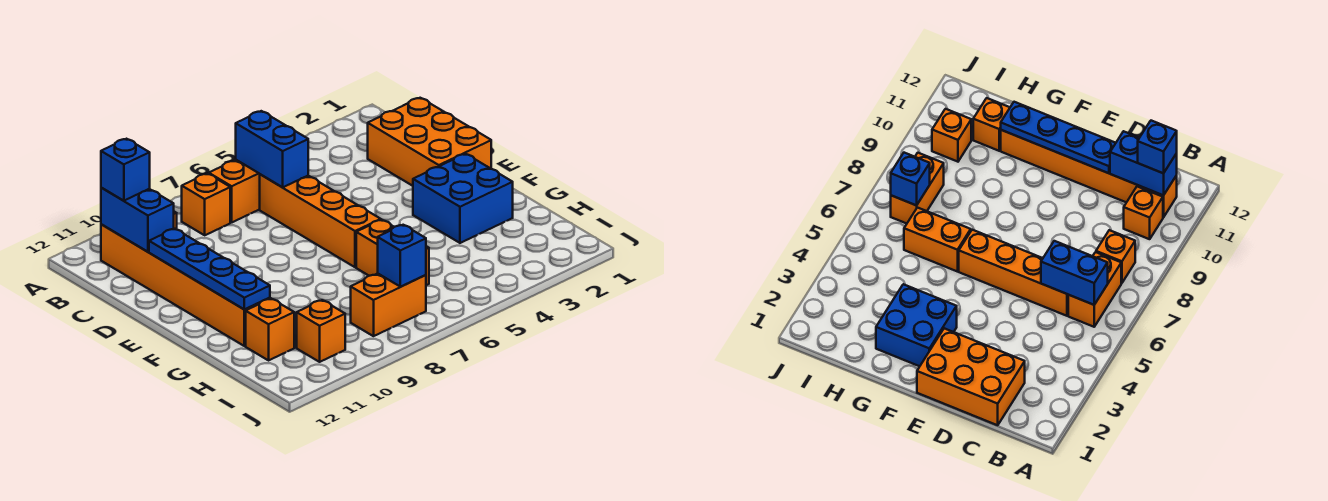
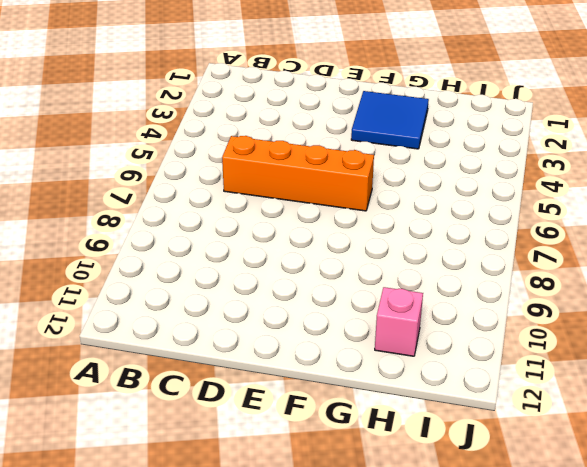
blue 2x2 tile [351,91,429,149] -> blue 2x2 brick [413,154,513,243]
pink 1x1 brick [375,287,423,356] -> orange 1x1 brick [246,298,294,360]
none -> orange 1x2 brick [209,160,260,222]
none -> orange 1x1 brick [182,173,230,235]
none -> orange 1x1 brick [1124,186,1163,239]

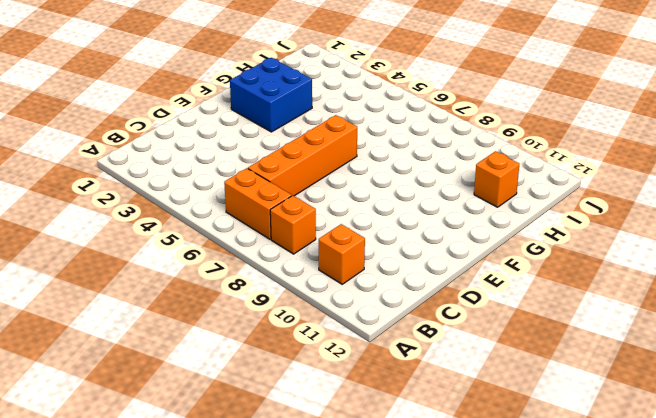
none -> orange 1x6 brick [101,224,270,346]
none -> orange 2x3 brick [368,98,491,186]
none -> orange 1x2 brick [356,220,429,285]

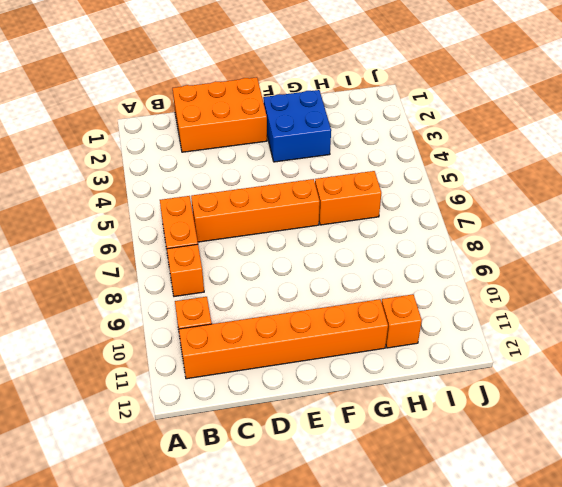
none -> orange 1x2 brick [351,274,426,336]
none -> orange 1x1 brick [297,300,345,362]
none -> blue 1x2 brick [236,111,308,187]

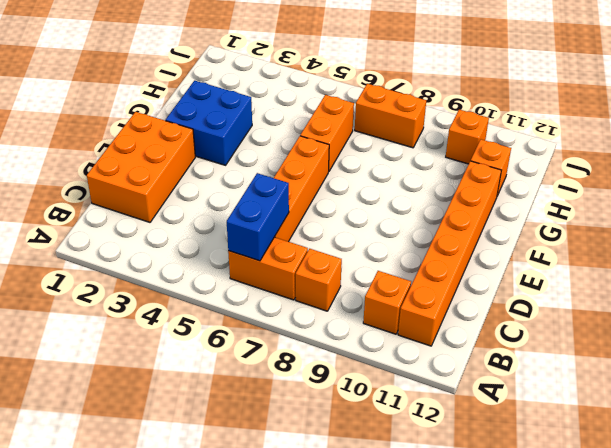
none -> blue 1x2 brick [101,188,174,252]
none -> blue 1x4 plate [149,229,270,310]
none -> blue 1x1 brick [378,225,426,287]

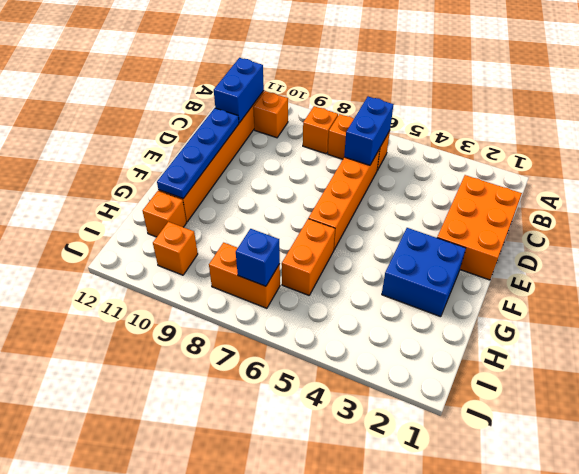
none -> blue 1x1 brick [101,139,150,201]

